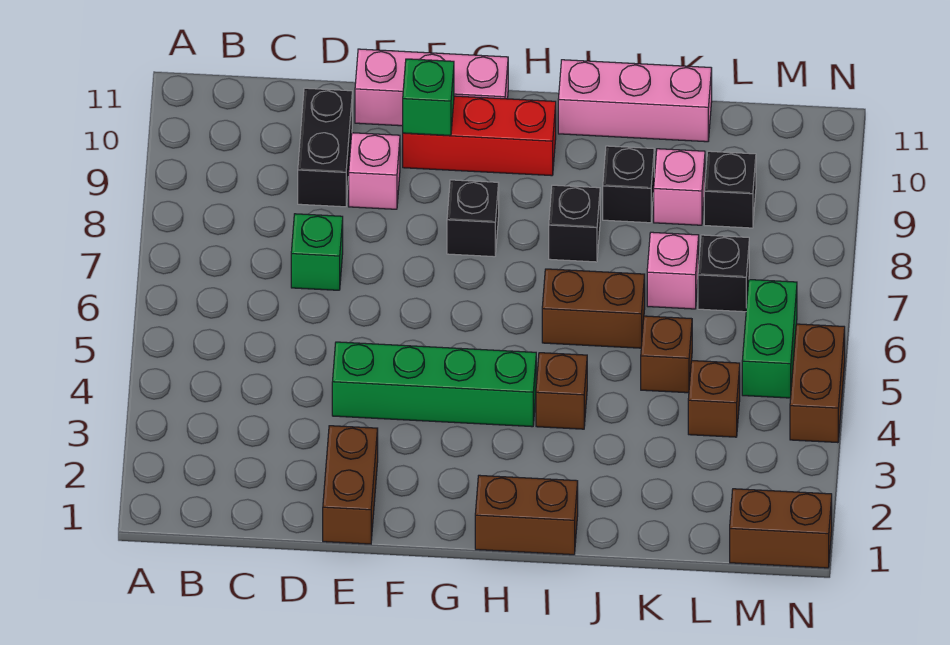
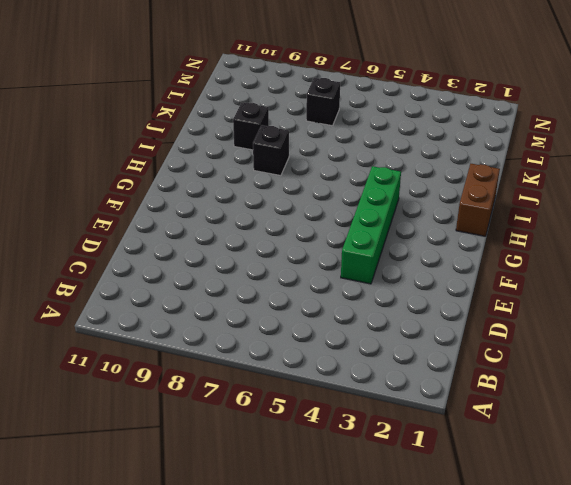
none -> green 1x1 brick [291,214,343,290]
none -> black 1x2 brick [298,88,352,207]
none -> brown 1x2 brick [323,426,378,544]

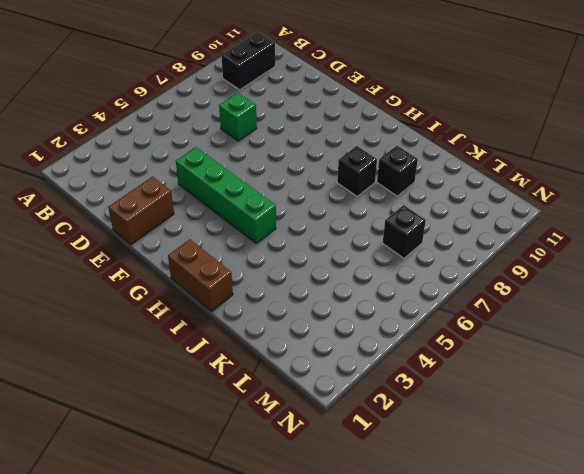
black 1x2 brick [221,32,275,90] -> black 1x2 brick moved to [298,88,352,207]
none -> pink 1x1 brick [349,133,400,209]
none -> pink 1x3 brick [355,49,508,126]
none -> red 1x3 brick [403,96,556,176]

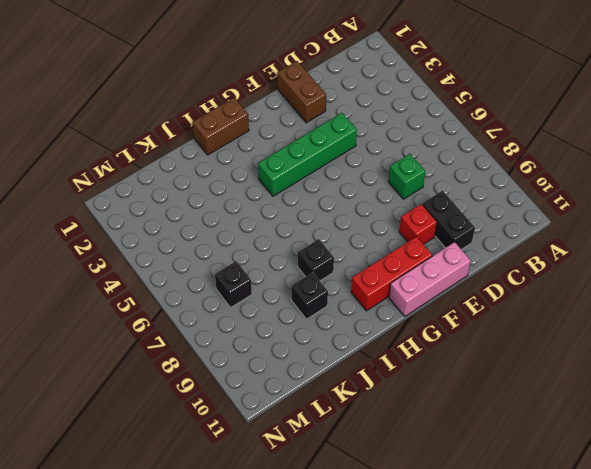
red 1x1 brick [399,204,437,244] -> pink 1x1 brick [349,133,400,209]
none -> black 1x1 brick [447,180,499,257]
none -> brown 1x1 brick [536,353,587,429]
none -> brown 1x2 brick [542,269,645,348]

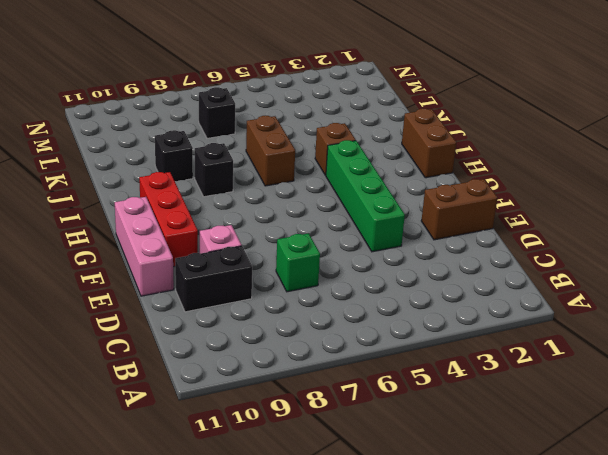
none -> black 1x1 brick [447,180,499,257]
none -> pink 1x3 brick [558,60,712,142]
none -> brown 1x1 brick [641,316,692,393]

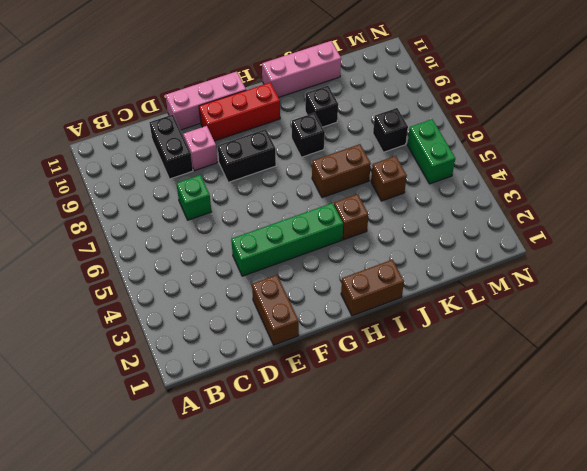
black 1x2 brick [218,129,276,182] -> black 1x1 brick [447,180,499,257]
none -> pink 1x1 brick [647,232,699,309]
none -> pink 1x1 brick [654,149,705,225]
none -> brown 1x1 brick [688,361,740,437]

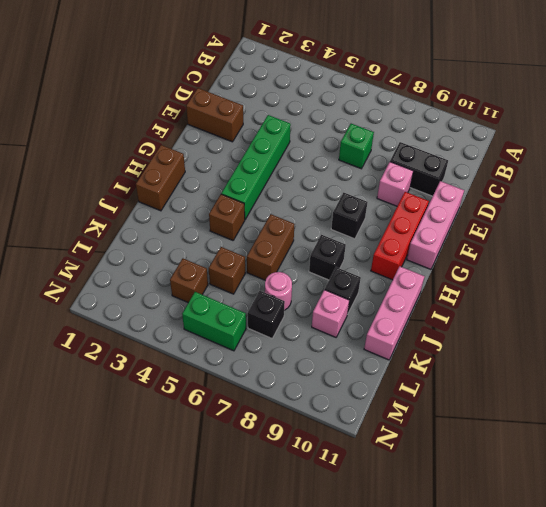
pink 1x1 round brick [265,272,292,310] -> pink 1x1 brick [647,232,699,309]
none -> black 1x1 brick [704,151,756,228]
none -> brown 1x2 brick [730,489,832,568]
none -> brown 1x2 brick [790,324,845,443]

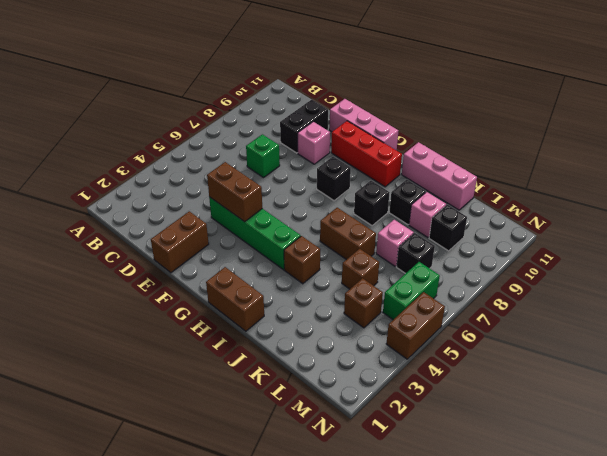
brown 1x2 brick [207,162,262,222] -> brown 1x2 brick moved to [730,489,832,568]
none -> green 1x1 brick [403,59,454,136]

